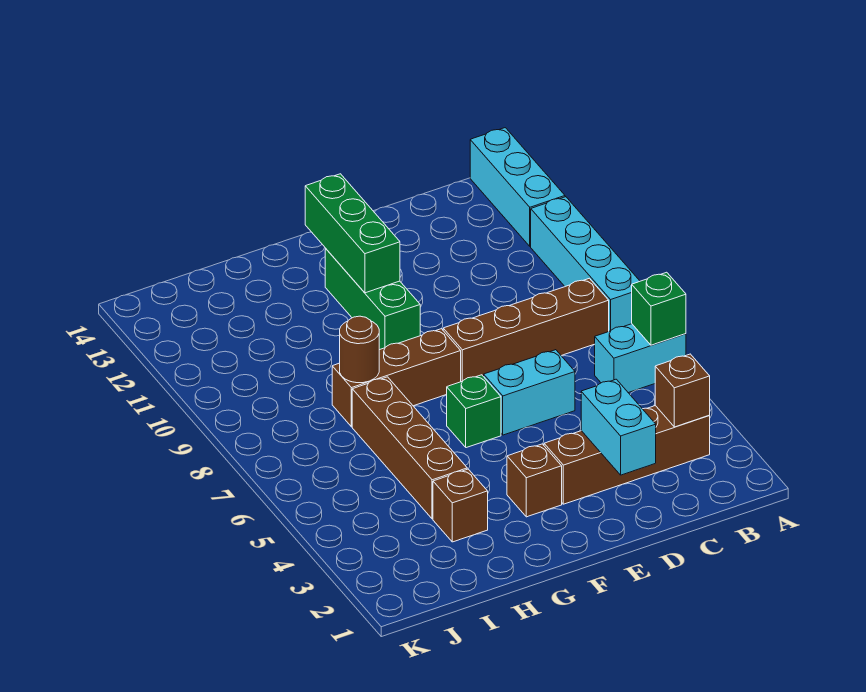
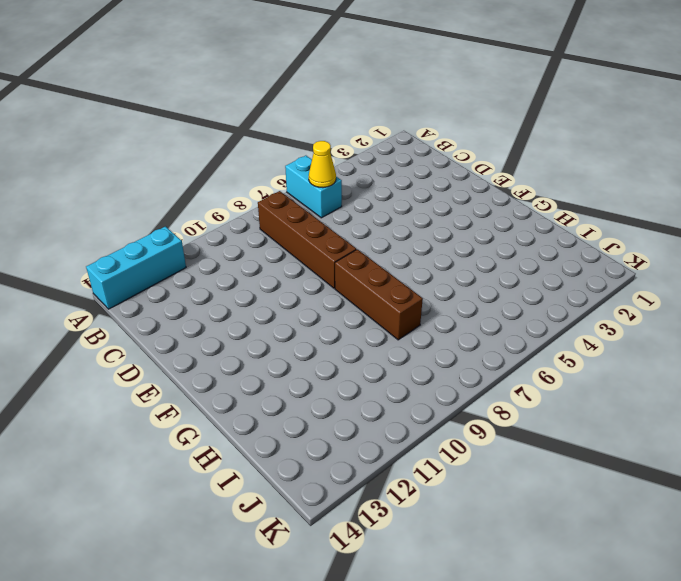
yellow 1x1 cone [309,141,336,188] -> none
none -> cyan 1x4 brick [531,197,640,331]
none -> brown 1x4 brick [544,406,710,504]
none -> cyan 1x2 brick [484,350,575,435]

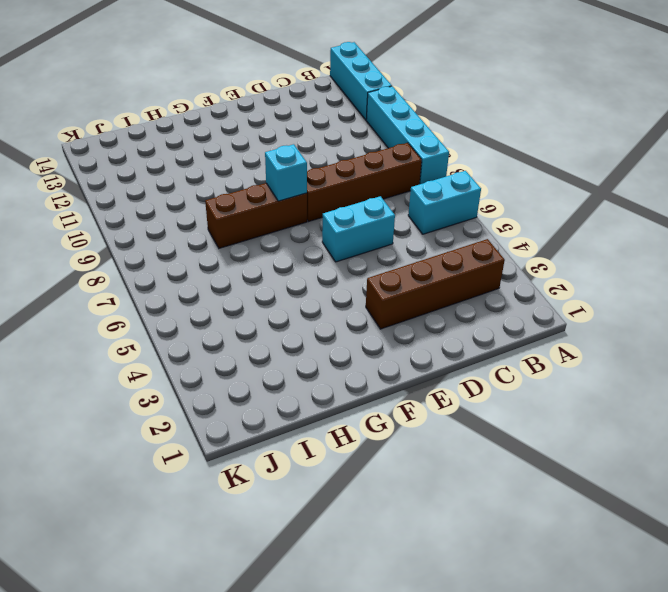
cyan 1x1 brick [265,144,307,201] -> none
none -> brown 1x1 brick [507,444,562,517]
none -> green 1x1 brick [447,375,501,448]
none -> green 1x3 brick [325,249,420,350]

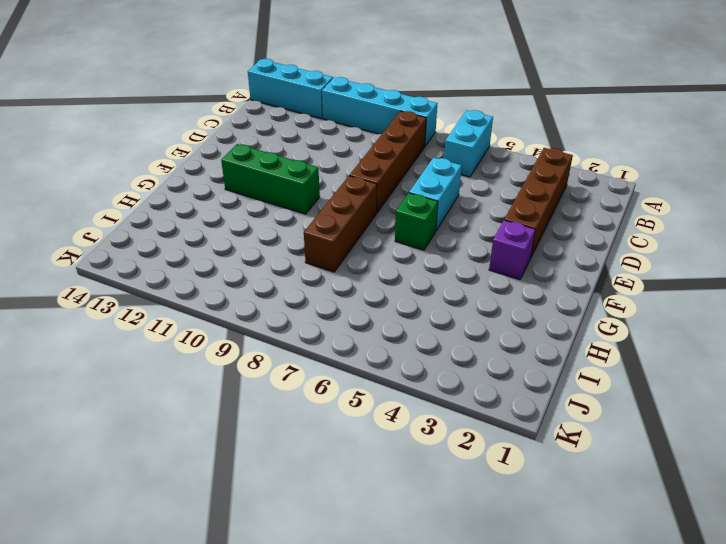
purple 1x1 brick [489,220,536,280] -> brown 1x1 brick [507,444,562,517]
none -> brown 1x1 brick [433,469,488,542]
none -> brown 1x4 brick [352,377,467,519]
none -> green 1x1 brick [632,272,686,345]

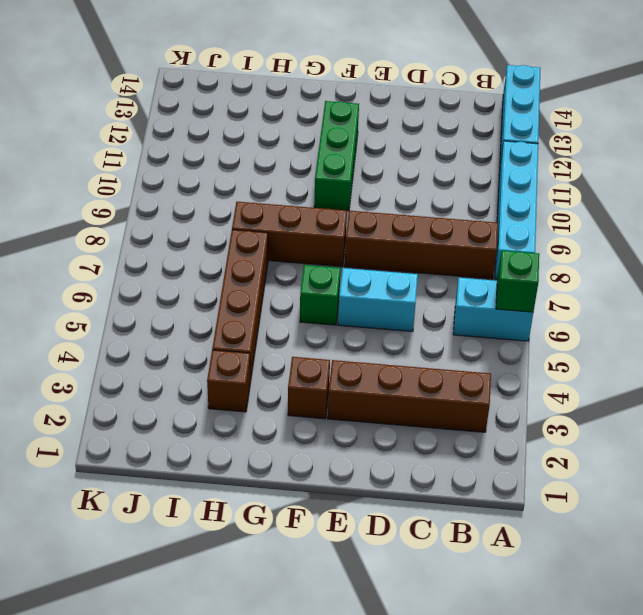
none -> brown 1x1 brick [655,354,710,427]
none -> cyan 1x2 brick [581,379,656,475]
none -> green 1x3 brick [305,174,400,293]

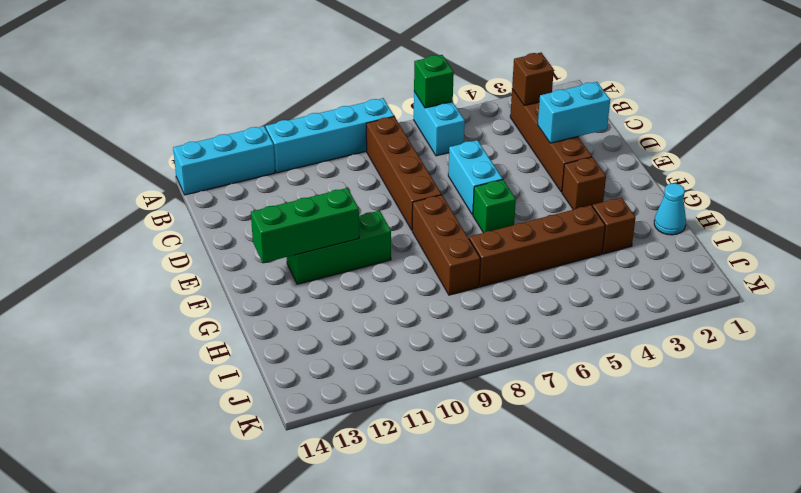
cyan 1x1 cone [654,183,686,235] -> none
none -> brown 1x1 round brick [340,316,379,383]

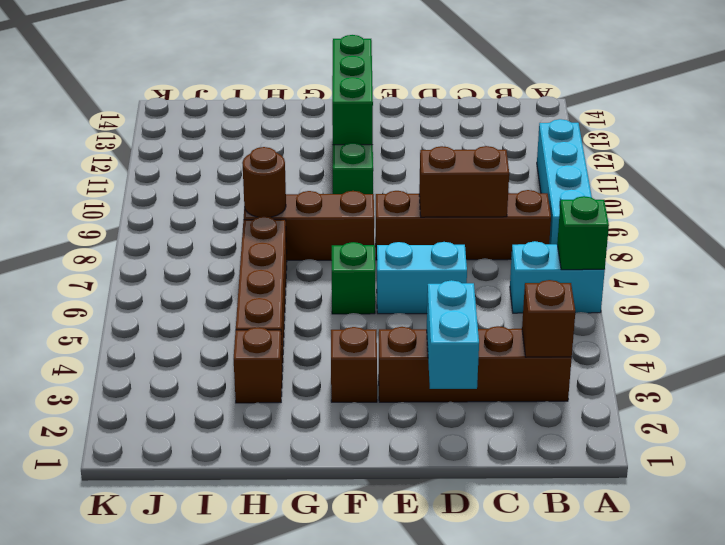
brown 1x2 brick [419,146,509,217] -> none
none -> cyan 1x3 brick [470,128,565,246]

